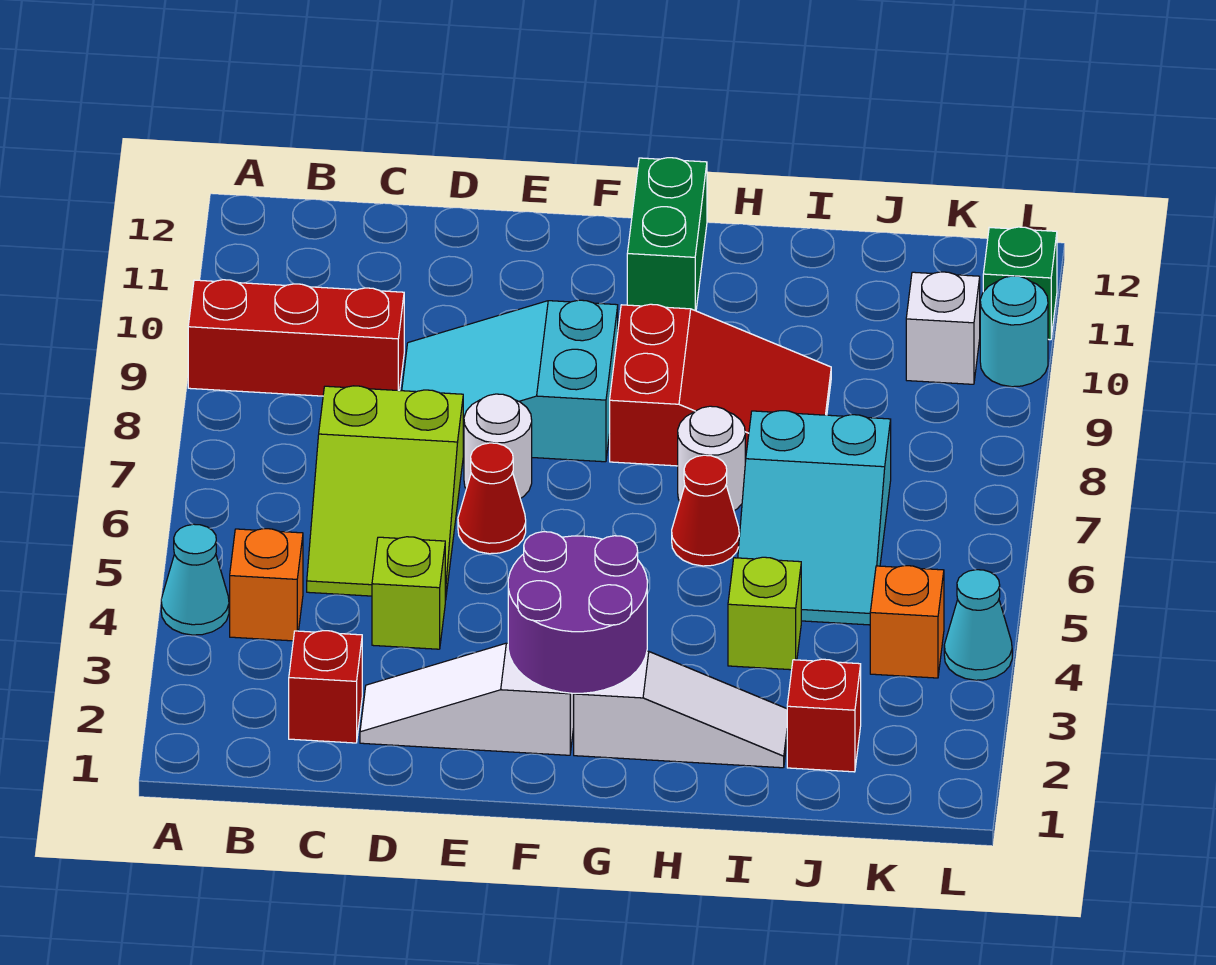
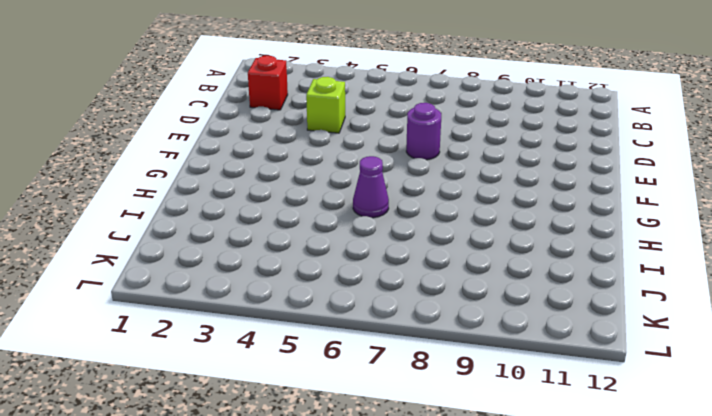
purple 1x1 round brick [406,103,441,160] -> white 1x1 round brick [464,394,532,498]
purple 1x1 cone [353,156,389,218] -> red 1x1 cone [672,455,739,566]
none -> cyan 1x1 cone [161,524,229,635]
none -> red 1x3 brick [188,280,404,396]
none -> orange 1x1 brick [230,529,303,641]

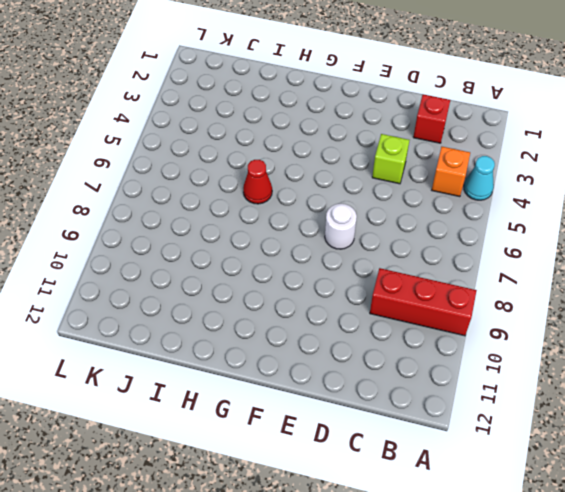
none -> lime 2x3 slope [307,386,463,600]
none -> white 1x3 slope [360,643,574,755]
none -> cyan 2x3 slope [402,300,618,462]

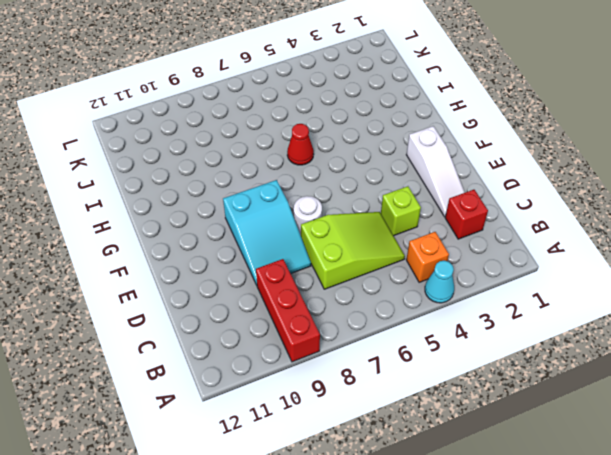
none -> red 1x1 cone [458,443,526,554]
none -> white 1x3 slope [574,651,787,768]
none -> red 2x3 slope [610,304,831,466]

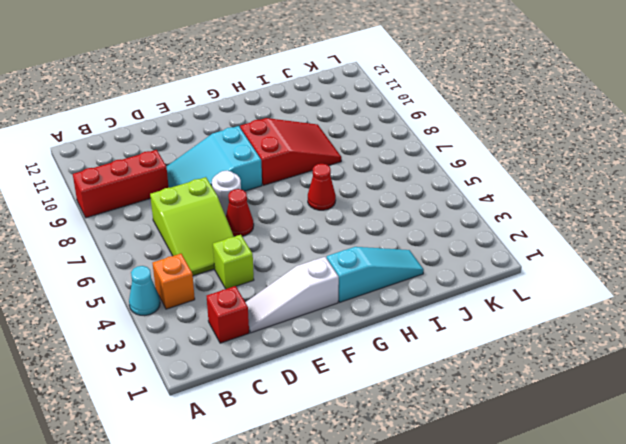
cyan 1x3 slope [327,247,424,302] -> white 1x3 slope [574,651,787,768]
none -> green 1x2 brick [627,158,707,311]
none -> white 1x1 round brick [678,406,745,511]
none -> lime 1x1 brick [728,557,801,670]

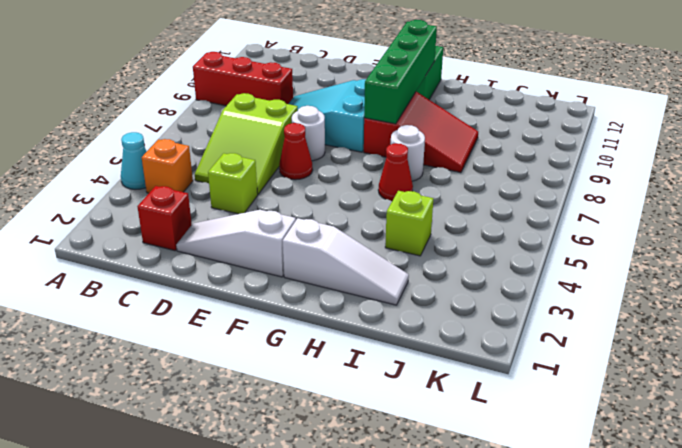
green 1x4 brick [364,20,437,124] -> none
none -> cyan 2x3 slope [738,411,891,625]
none -> red 1x1 brick [787,659,861,772]
none -> orange 1x1 brick [870,566,944,678]

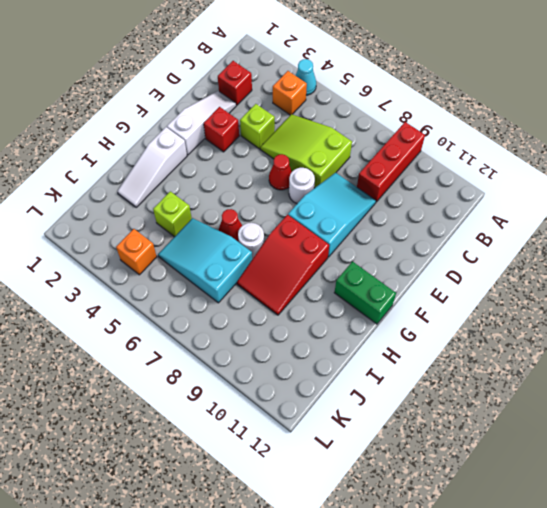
red 1x1 brick [204,107,239,152] -> red 1x1 brick moved to [787,659,861,772]
none -> white 1x1 brick [906,272,980,384]
none -> cyan 1x1 cone [944,570,1012,680]
none -> cyan 1x1 round brick [980,276,1048,387]

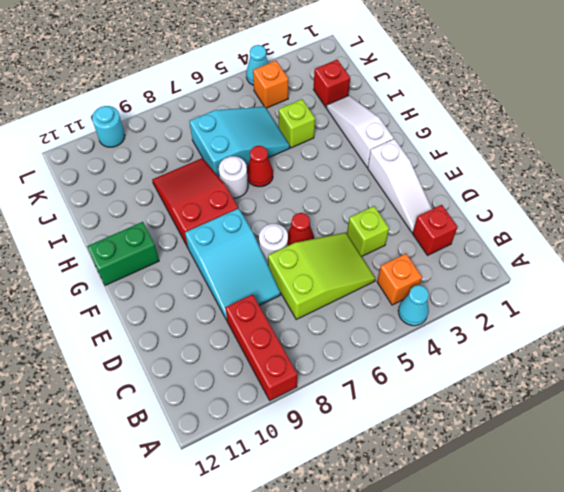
none -> white 1x1 brick [906,272,980,384]
none -> green 1x1 brick [983,227,1057,340]
none -> purple 2x2 round brick [508,532,647,693]

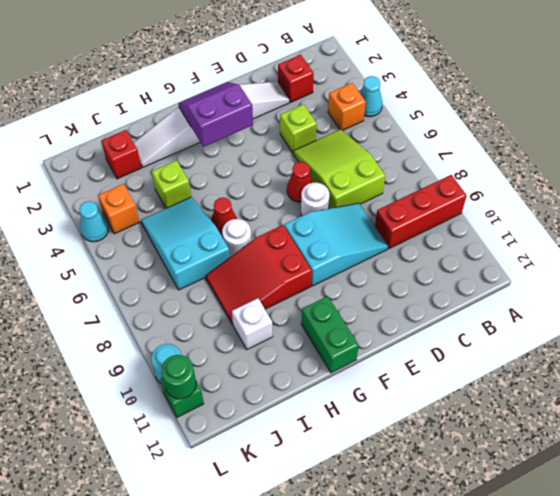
purple 2x2 slope [178,82,253,147] -> purple 2x2 round brick [508,532,647,693]
white 1x1 brick [232,298,273,349] -> white 1x1 brick moved to [906,272,980,384]
green 1x1 round brick [161,355,196,399] -> none

